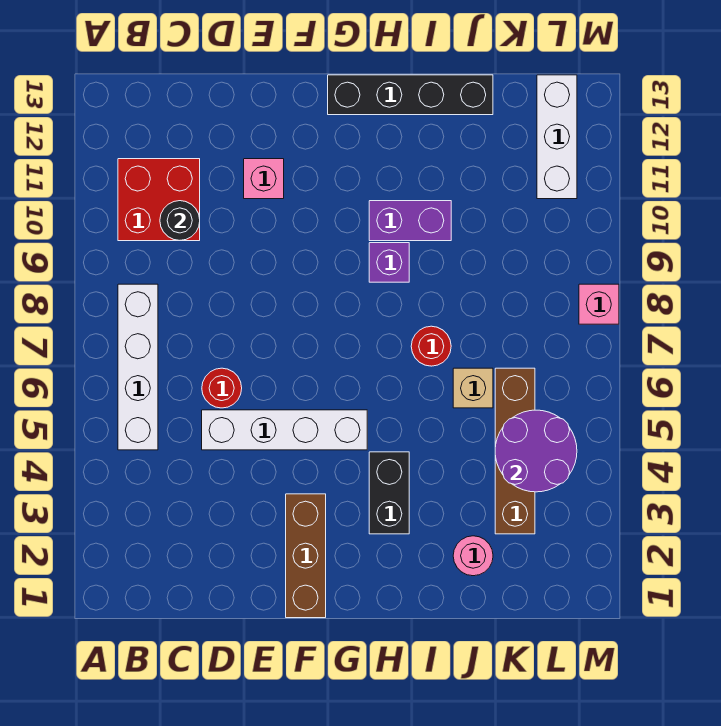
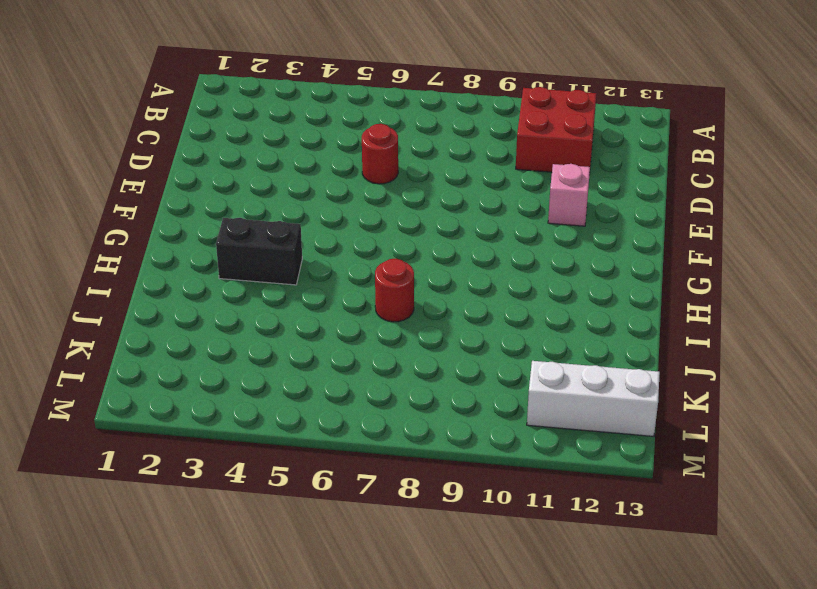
none -> white 1x4 brick [118,284,158,450]
none -> white 1x4 brick [202,410,367,450]
none -> brown 1x3 brick [286,494,326,618]

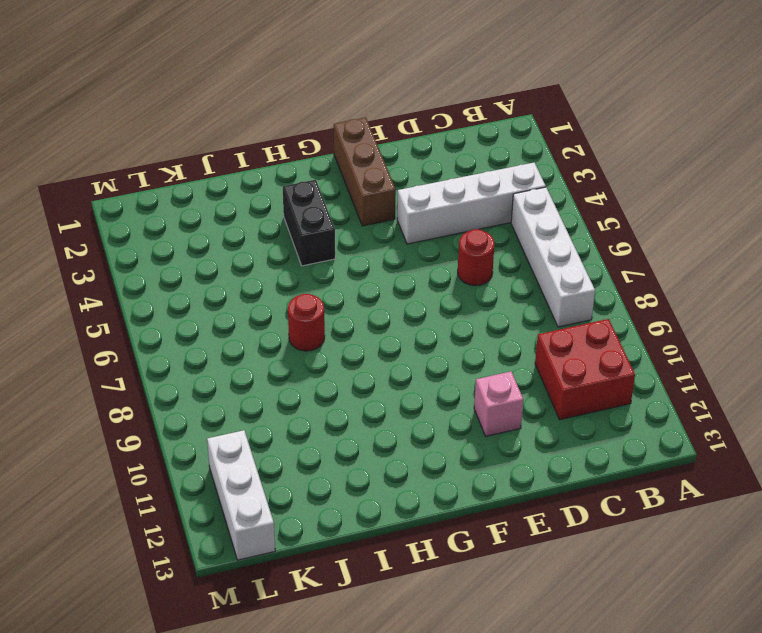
white 1x4 brick [397,163,546,244] -> white 1x4 brick moved to [202,410,367,450]
none -> black 1x4 brick [328,75,493,115]
none -> purple 1x1 brick [369,243,409,282]
none -> purple 1x2 brick [369,201,451,241]

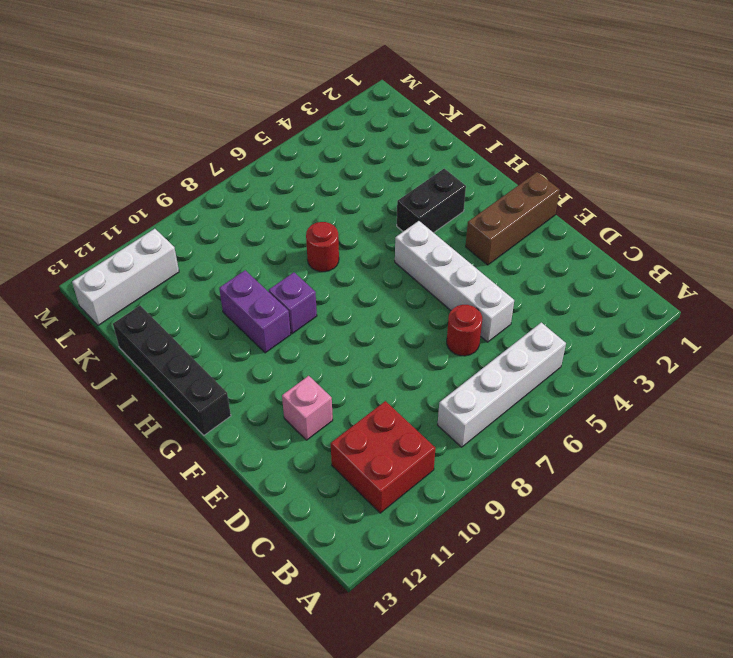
none -> pink 1x1 round brick [453,536,493,576]
none -> tan 1x1 brick [453,368,493,408]
none -> brown 1x4 brick [495,368,535,534]

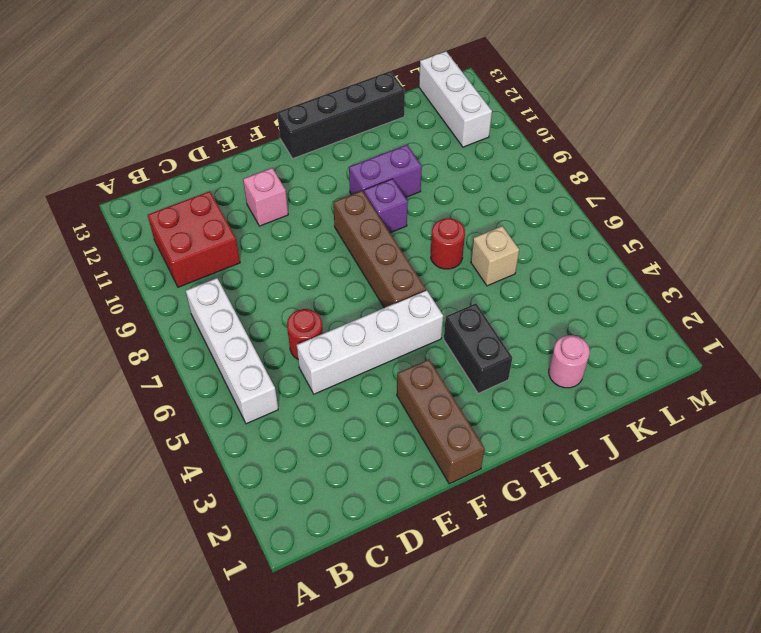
brown 1x4 brick [333,191,426,308] -> brown 1x4 brick moved to [495,368,535,534]
none -> pink 1x1 brick [579,284,619,324]
none -> black 1x1 round brick [160,201,200,241]
none -> purple 2x2 round brick [495,410,577,492]

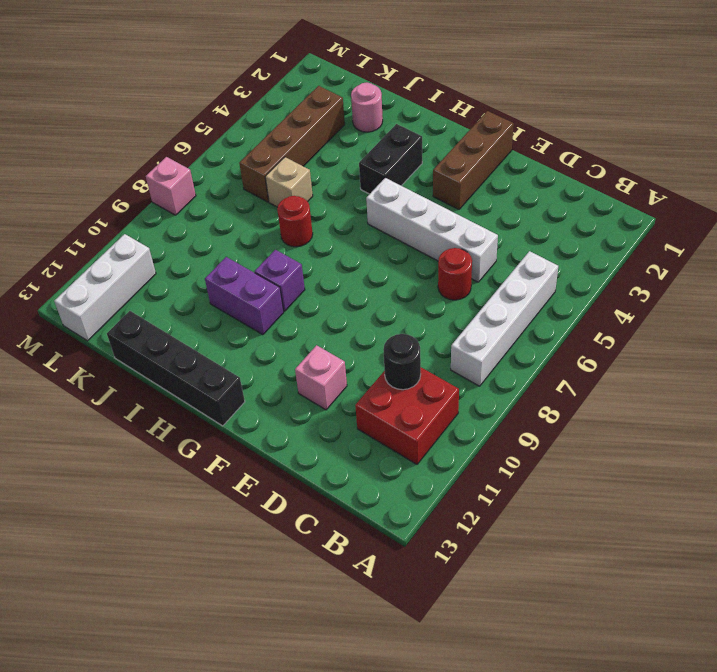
none -> purple 2x2 round brick [495,410,577,492]

